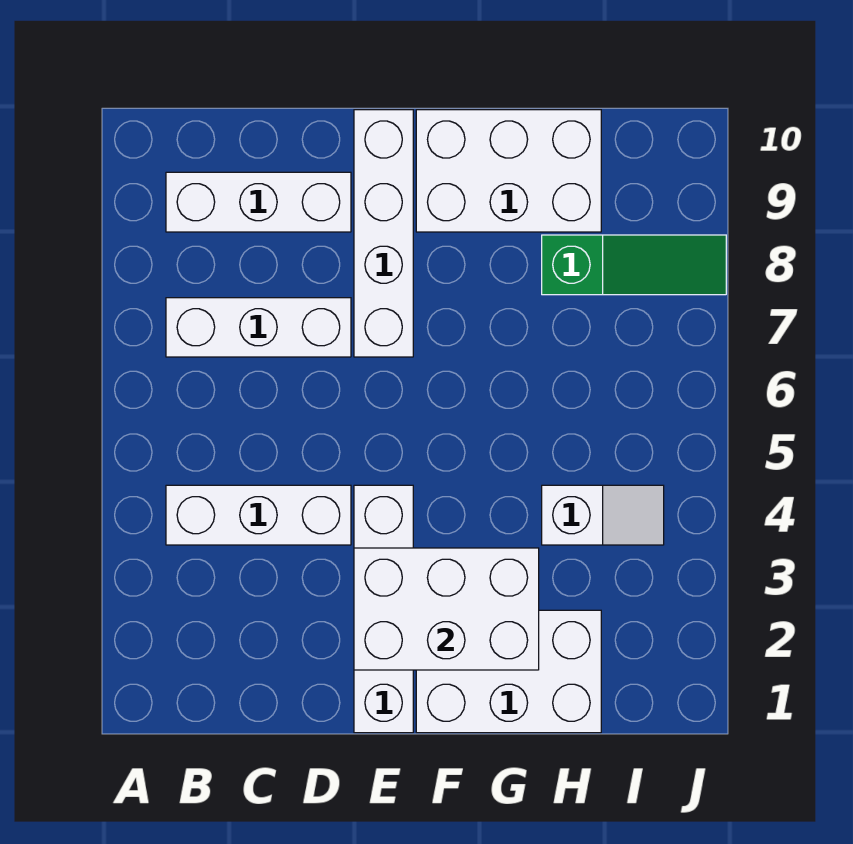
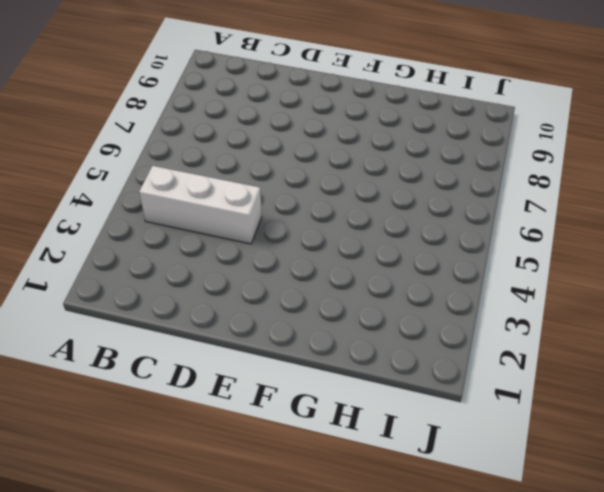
none -> white 1x3 brick [166,298,351,357]
none -> white 1x3 brick [166,172,351,232]

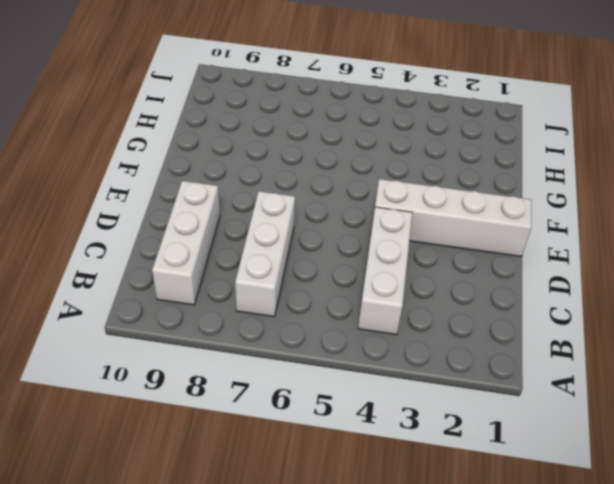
none -> white 1x4 brick [354,110,413,357]
none -> white 2x3 brick [416,610,601,733]

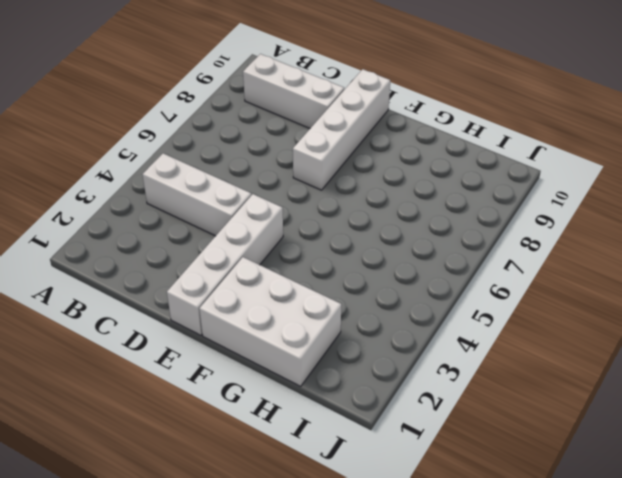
none -> white 1x3 brick [166,298,351,357]
none -> white 2x3 brick [416,110,601,232]

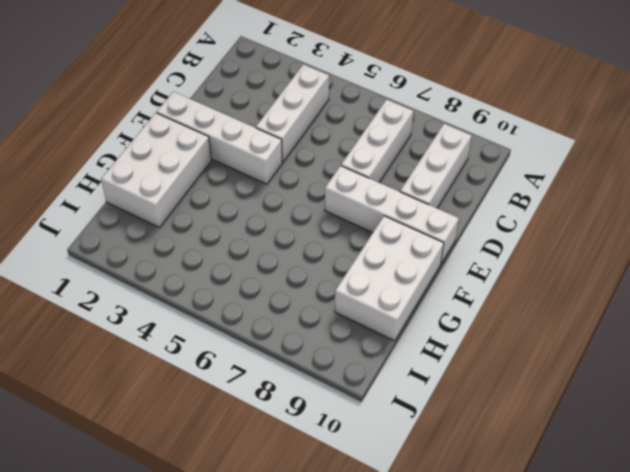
none -> white 1x2 slope [542,485,664,545]
none -> green 1x3 slope [542,235,726,295]

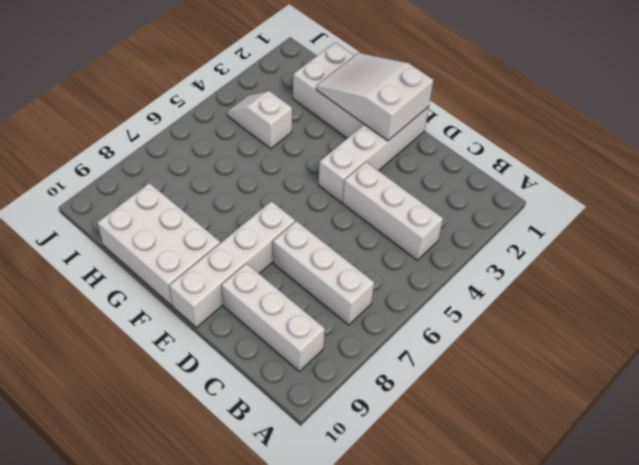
white 2x3 slope [316,53,433,141] -> white 2x3 brick [354,548,539,670]
none -> green 1x3 slope [542,235,726,295]

